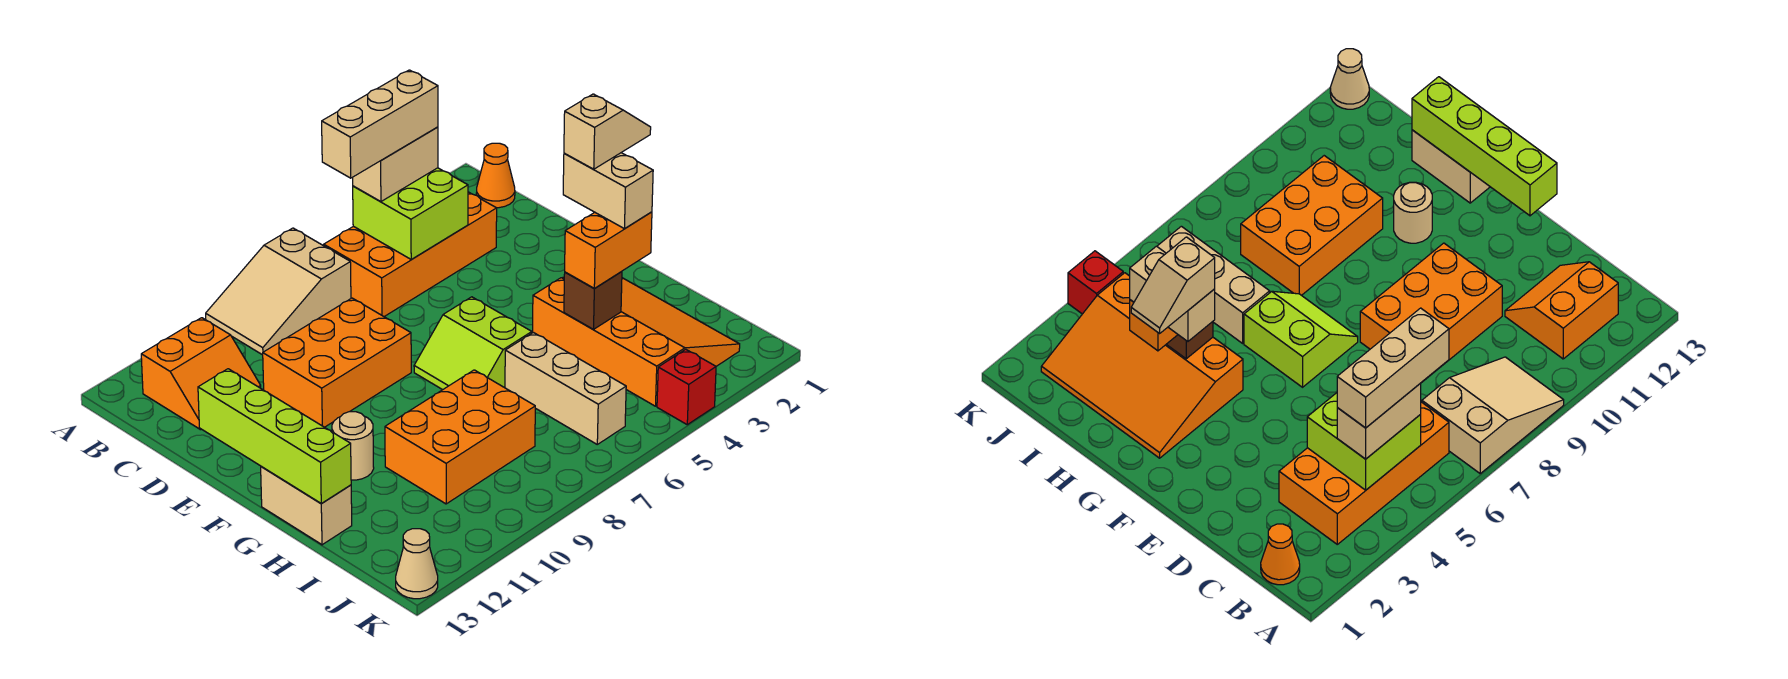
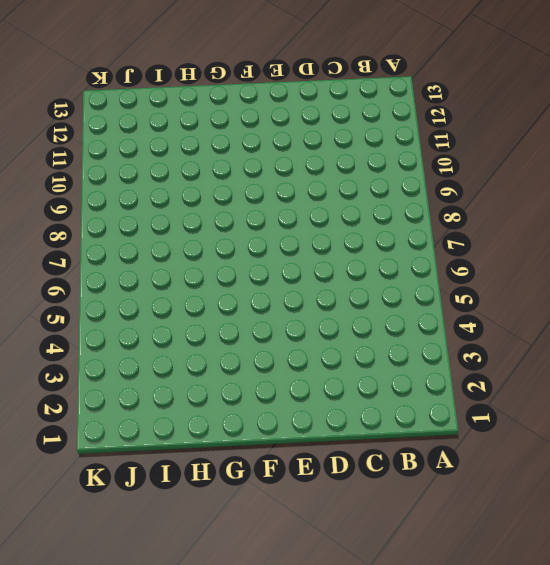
none -> tan 2x3 slope [206,228,351,355]
none -> orange 1x1 cone [476,143,515,208]
none -> orange 2x4 brick [324,192,497,317]

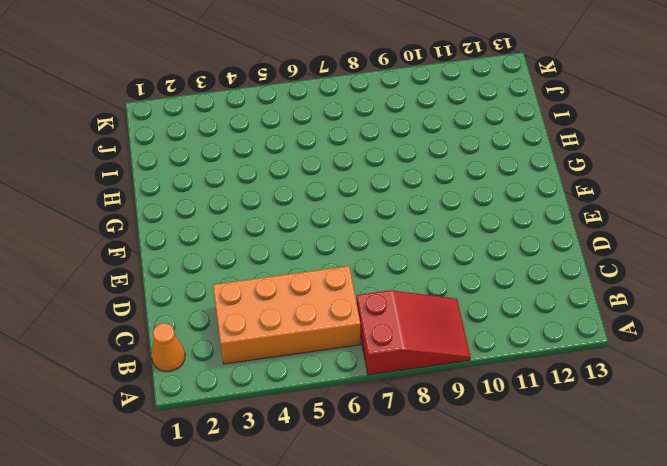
red 2x3 slope [357,290,471,375] -> tan 2x3 slope [206,228,351,355]
none -> orange 2x2 slope [141,318,261,430]
none -> orange 2x3 brick [263,298,411,427]
none -> lime 2x2 slope [414,297,532,390]

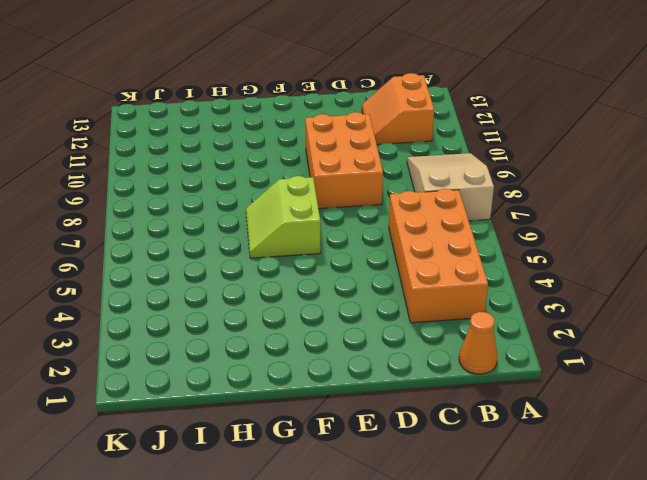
lime 2x2 slope [246,176,320,258] -> lime 2x2 slope turned to [414,297,532,390]
none -> orange 3x4 slope [532,277,740,406]
none -> tan 1x1 round brick [332,412,374,480]
none -> tan 1x2 brick [261,466,352,545]

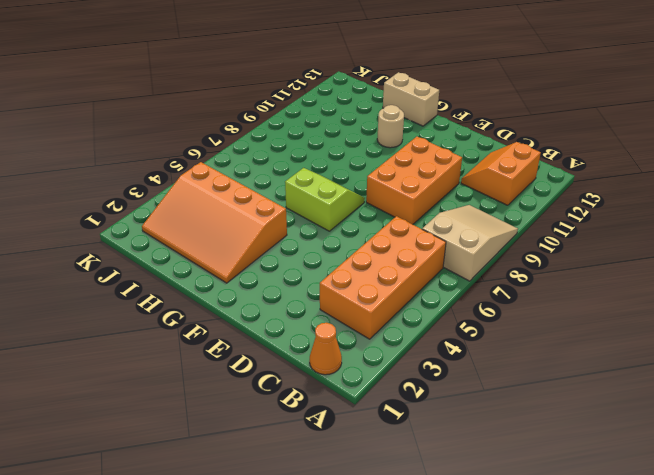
none -> tan 1x3 brick [505,332,626,444]
none -> orange 2x3 brick [385,370,535,504]
none -> red 1x1 brick [657,349,716,425]

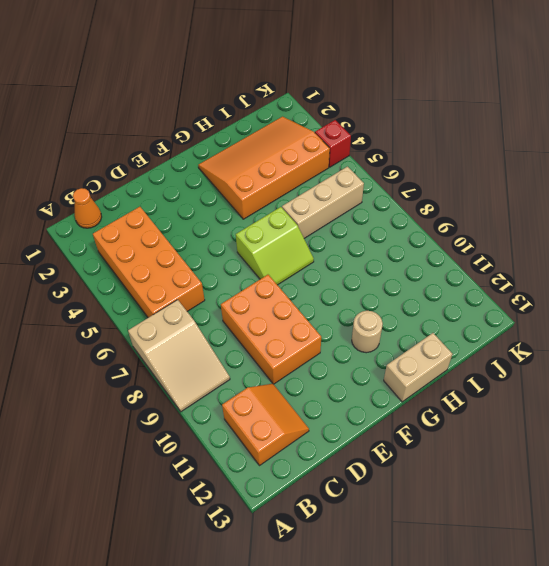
none -> orange 2x3 brick [385,370,535,504]
none -> tan 1x1 cone [396,529,438,599]
none -> lime 2x2 brick [353,168,468,259]

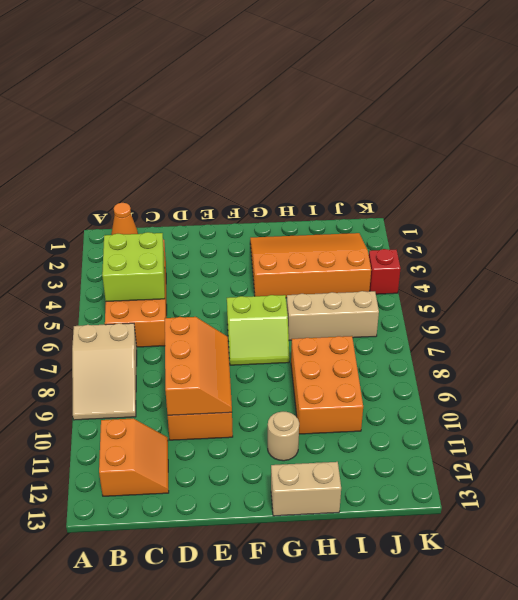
orange 2x3 slope [165,317,232,415] -> none
none -> tan 1x1 cone [396,529,438,599]
none -> lime 1x4 brick [198,369,351,504]
none -> brown 1x1 brick [564,271,622,329]

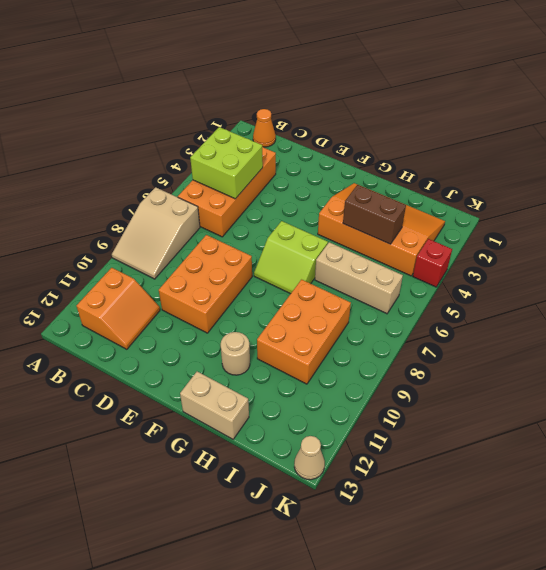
brown 1x2 brick [343,185,406,244] -> brown 1x1 brick [564,271,622,329]
none -> lime 1x4 brick [198,369,351,504]
none -> tan 1x2 brick [353,127,438,202]
none -> orange 1x2 brick [565,212,652,288]

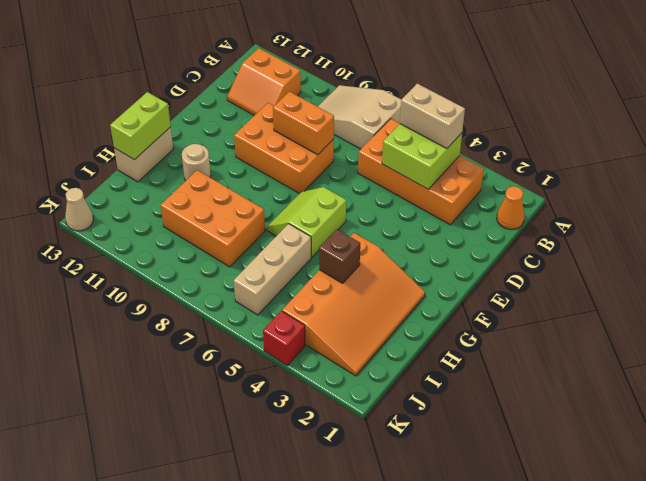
orange 1x2 brick [273,92,334,155] -> orange 1x2 brick moved to [565,212,652,288]
lime 1x2 brick [110,92,171,160] -> lime 1x4 brick [198,369,351,504]
none -> tan 1x3 brick [322,70,438,178]
none -> tan 1x2 brick [563,153,653,229]
none -> tan 1x2 slope [564,94,651,169]

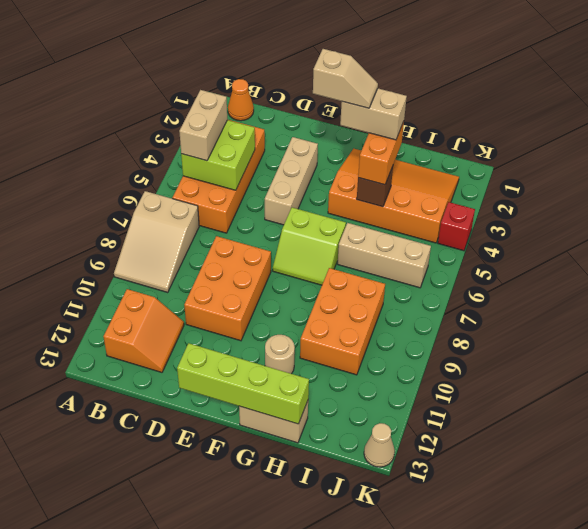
tan 1x3 brick [265,137,318,225] -> tan 1x3 brick moved to [322,70,438,178]
tan 1x2 slope [313,49,378,108] -> tan 1x2 slope turned to [564,94,651,169]

